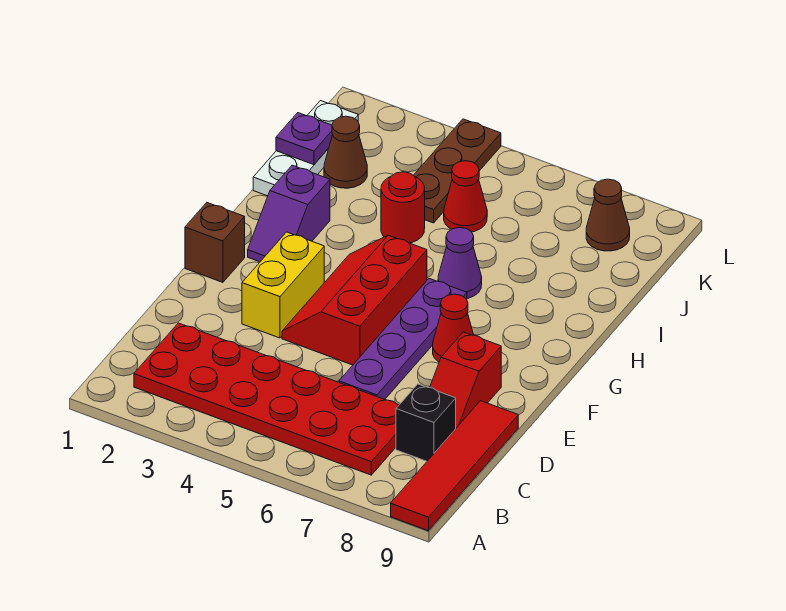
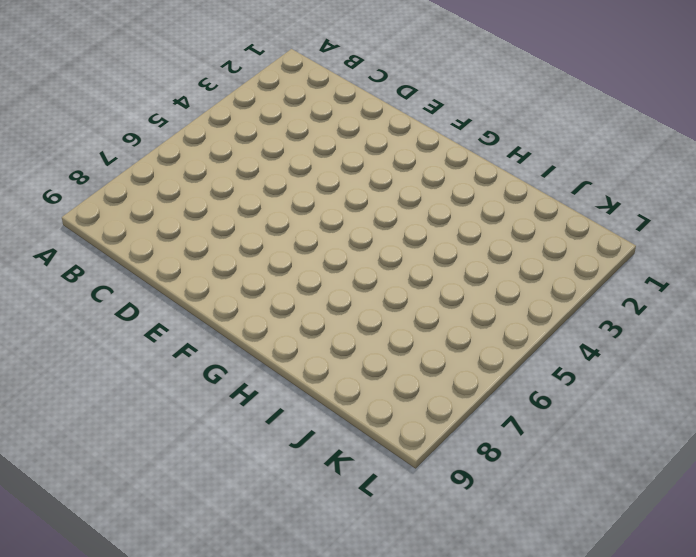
none -> red 1x4 tile [391,401,518,531]
none -> red 2x6 plate [134,323,399,475]
none -> black 1x1 brick [396,384,456,461]

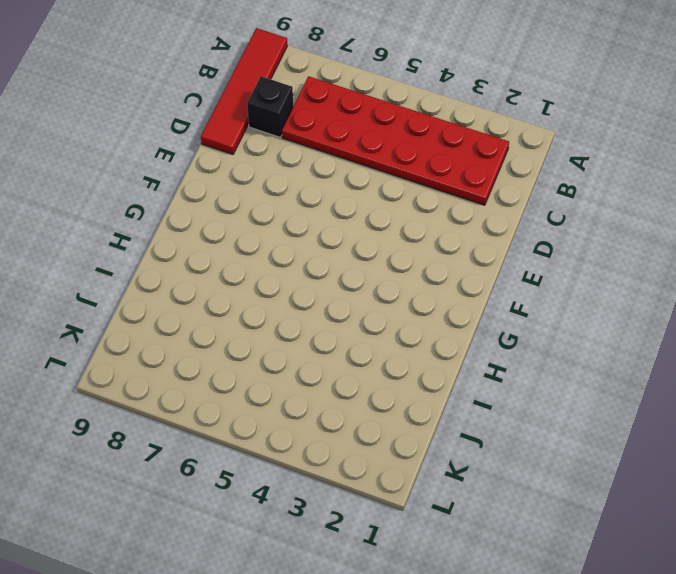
none -> purple 1x4 plate [339,279,467,399]
none -> red 1x2 slope [430,332,501,428]
none -> yellow 1x2 brick [242,232,324,338]

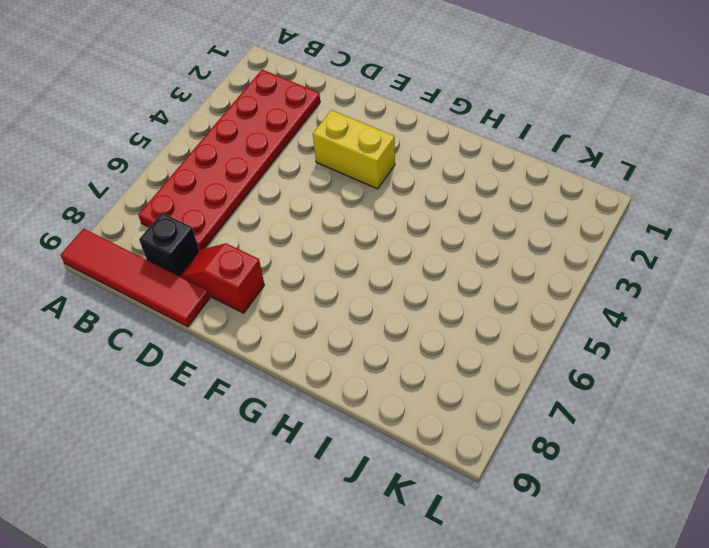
none -> purple 1x4 plate [339,279,467,399]
none -> red 2x3 slope [282,235,427,365]
none -> brown 1x1 brick [185,203,245,282]

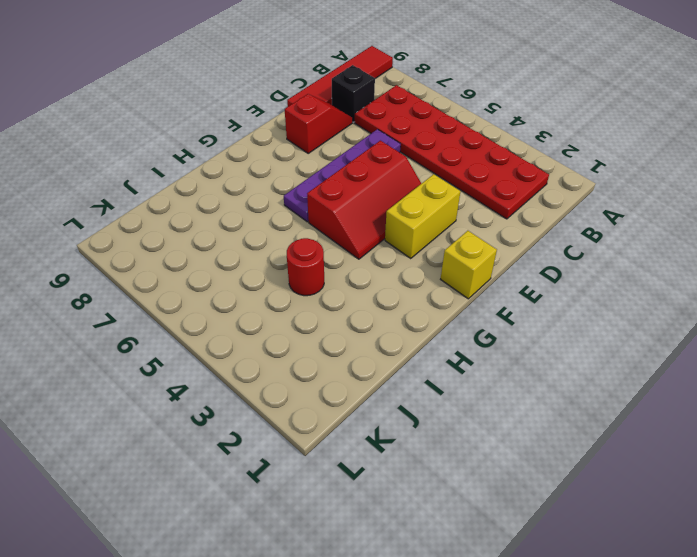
yellow 1x1 brick [441,231,497,299] -> brown 1x1 brick [185,203,245,282]
none -> red 1x1 cone [433,294,474,362]
none -> purple 1x2 slope [248,165,330,262]
none -> purple 1x1 cone [438,228,482,298]

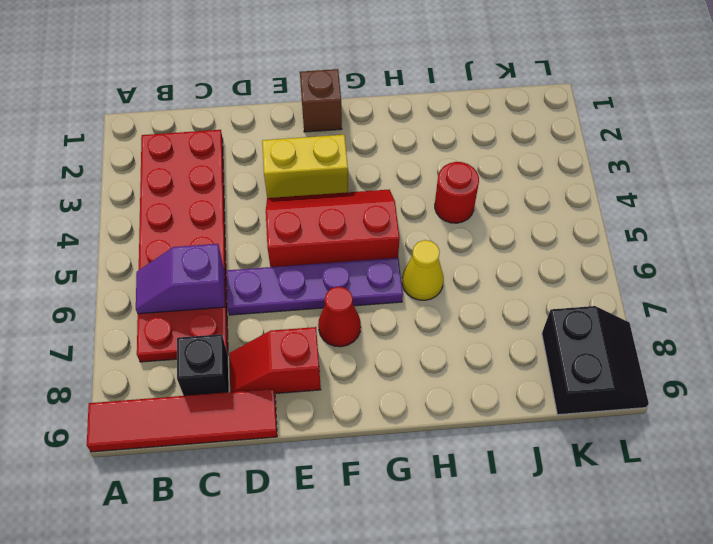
purple 1x2 slope [136,244,225,314] -> purple 1x2 slope moved to [248,165,330,262]
yellow 1x1 cone [402,240,444,300] -> purple 1x1 cone [438,228,482,298]
black 2x2 slope [542,306,649,415] -> brown 1x1 cone [586,179,630,251]
none -> white 1x3 plate [253,101,358,196]
none -> brown 1x1 cone [324,116,367,188]
none -> brown 1x3 plate [414,119,501,223]

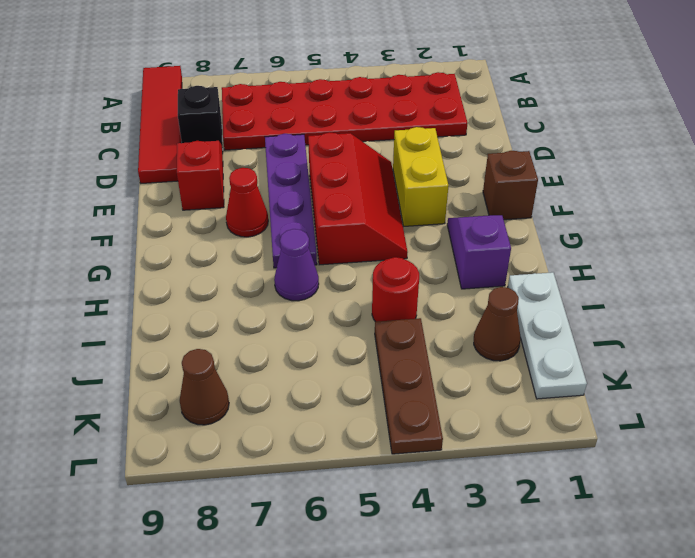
none -> red 1x1 cone [444,161,487,232]
none -> purple 1x1 plate [276,113,333,165]

